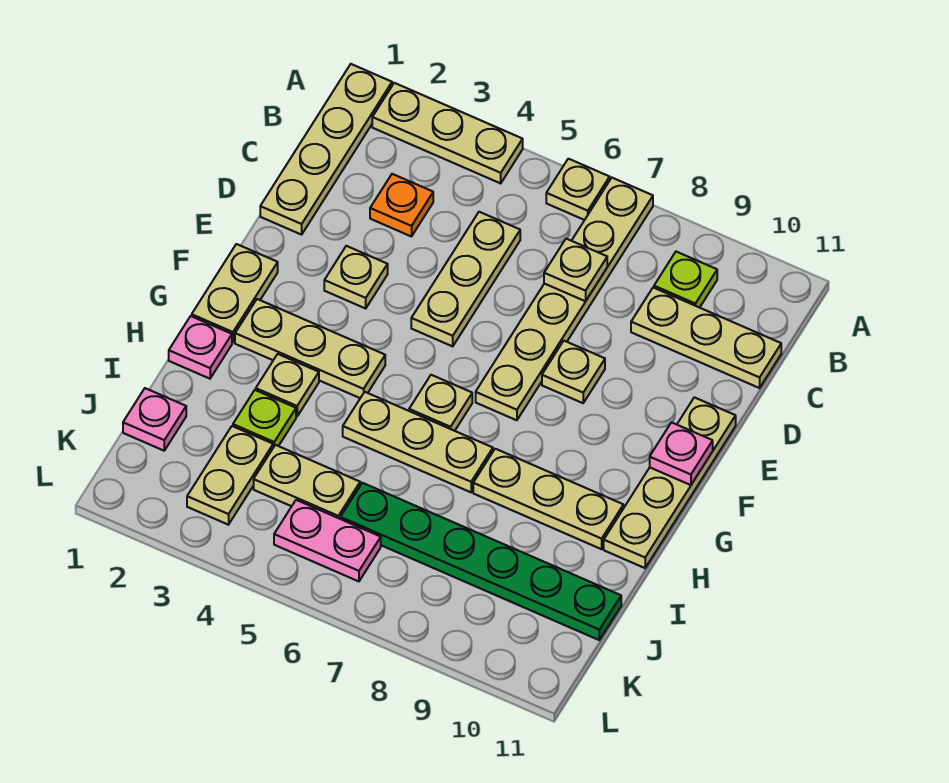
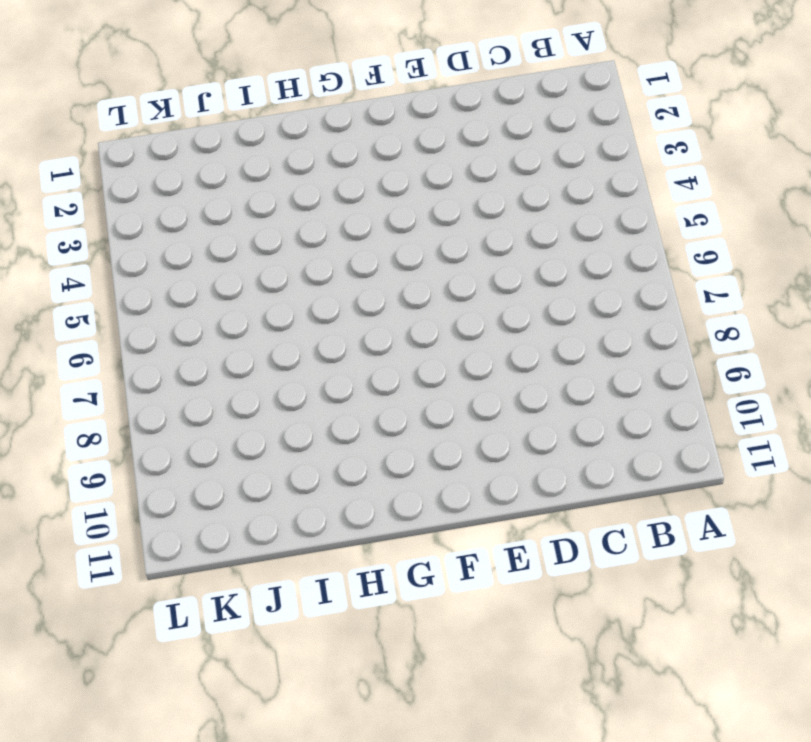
none -> tan 1x4 plate [260,64,392,235]
none -> tan 1x3 plate [372,83,523,183]
none -> tan 1x1 plate [546,159,610,220]

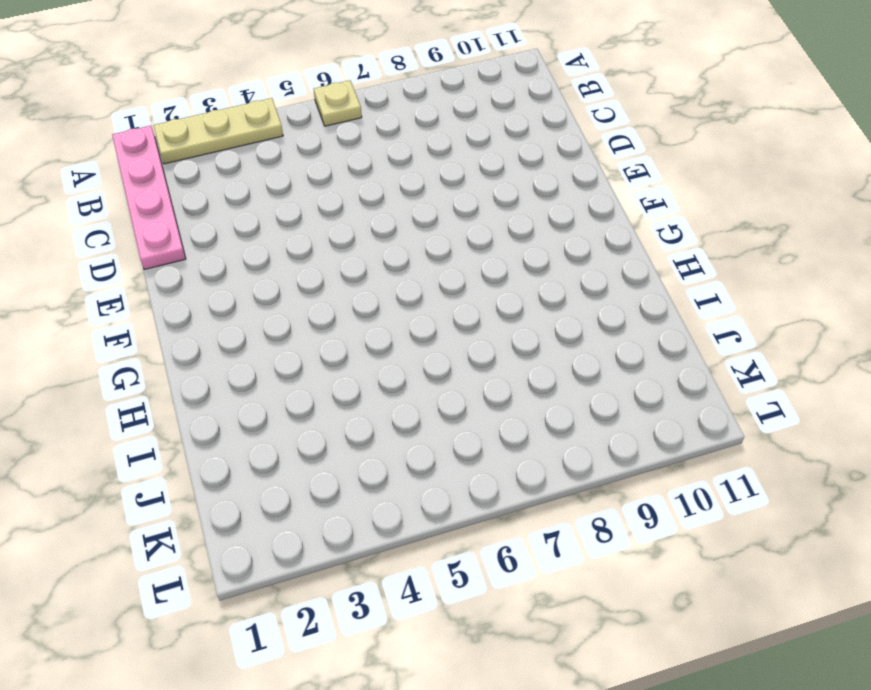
pink 1x4 plate [112,126,186,270] -> tan 1x4 plate [260,64,392,235]
none -> tan 1x6 plate [476,178,653,420]
none -> lime 1x1 plate [654,252,717,308]
none -> orange 1x1 plate [370,174,433,237]

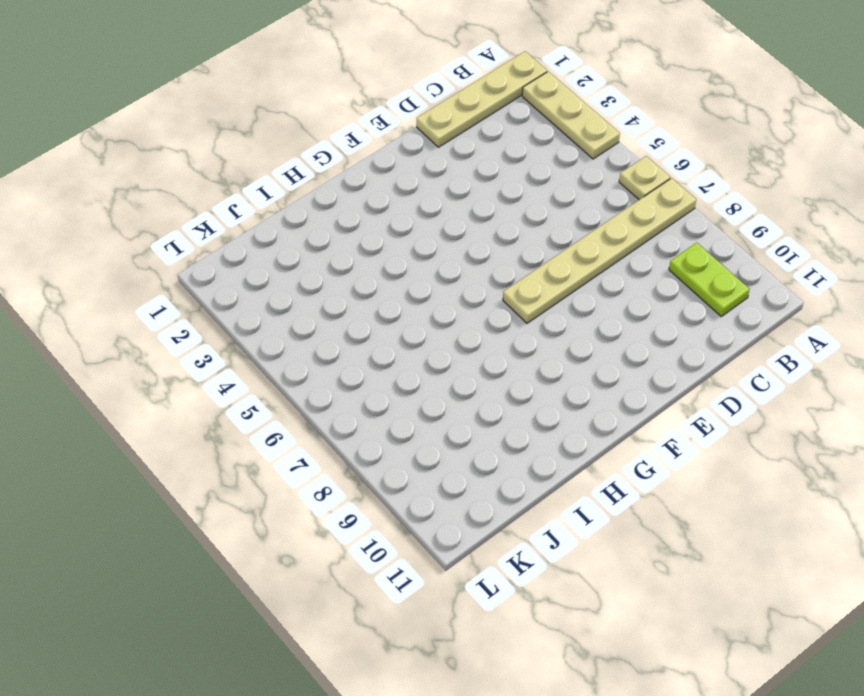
lime 1x2 plate [669,243,750,316] -> lime 1x1 plate [654,252,717,308]
none -> orange 1x1 plate [370,174,433,237]
none -> tan 1x3 plate [411,212,520,346]
none -> tan 1x3 plate [631,288,781,388]

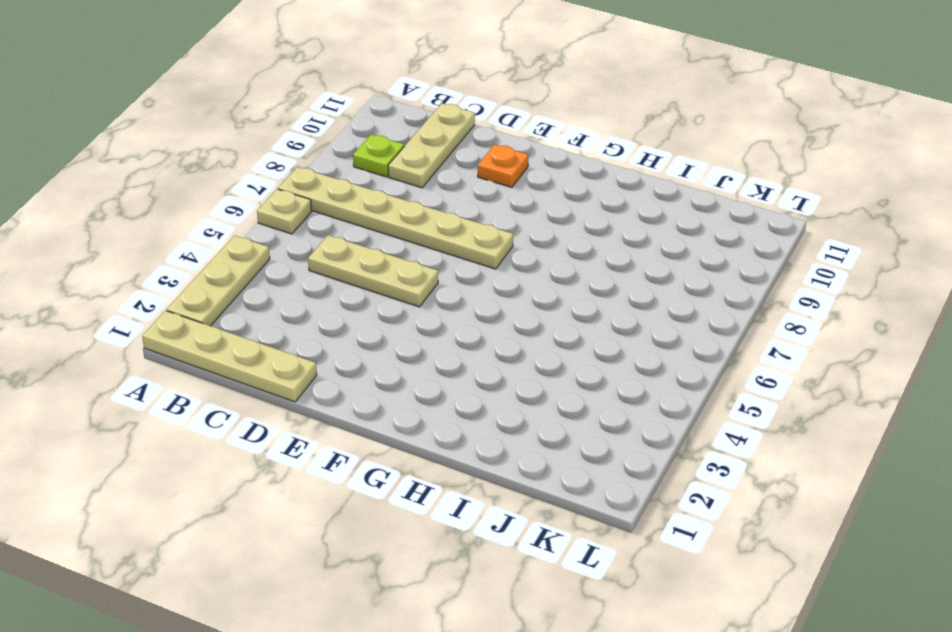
orange 1x1 plate [478,144,528,187] -> orange 1x1 plate moved to [370,174,433,237]
none -> tan 1x1 plate [324,246,388,308]
none -> tan 1x1 plate [542,341,605,403]
none -> tan 1x4 plate [604,397,736,568]

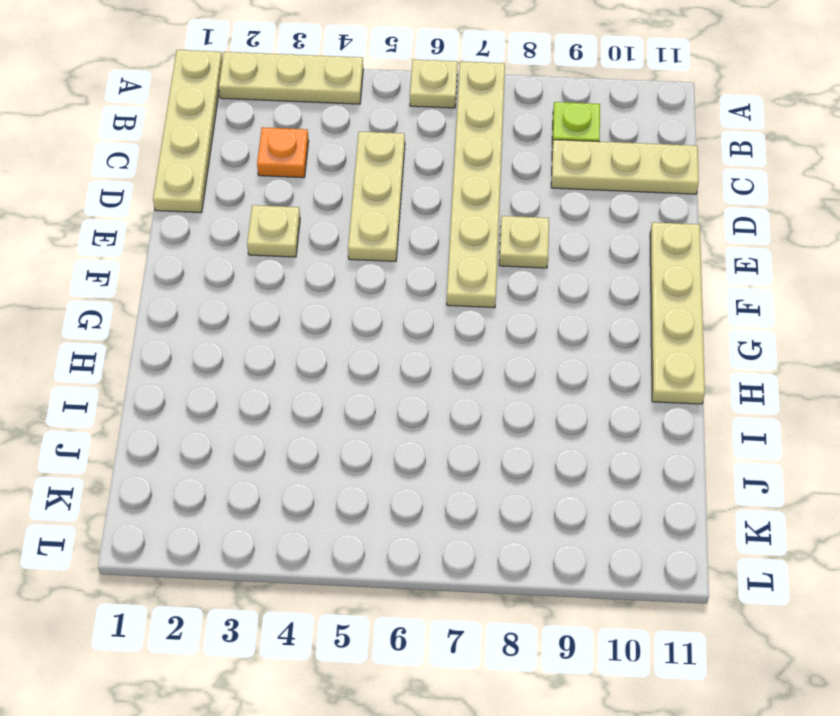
none -> tan 1x2 plate [192,244,278,343]
none -> tan 1x3 plate [235,299,385,398]
none -> tan 1x1 plate [409,375,472,431]

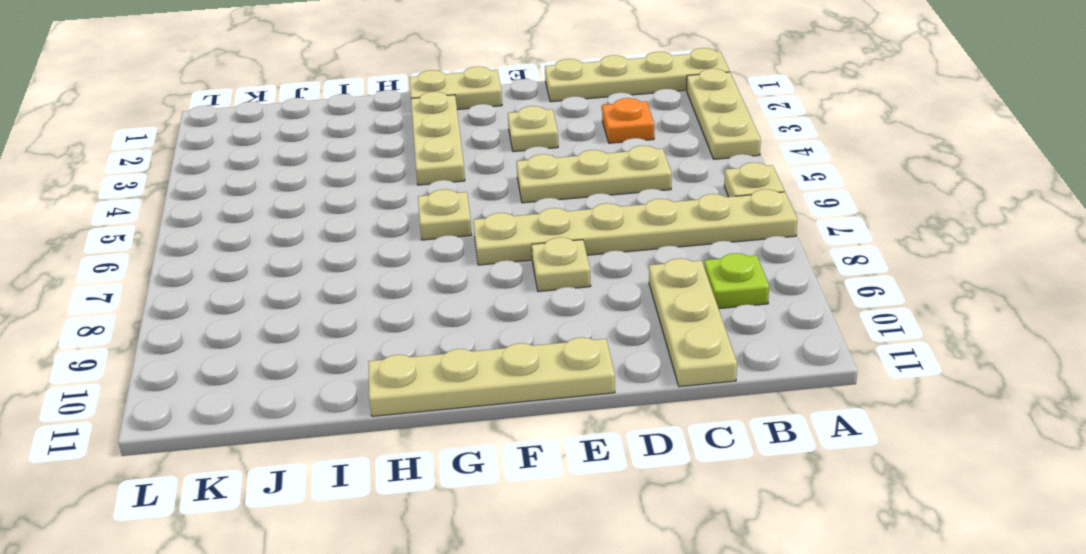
none -> pink 1x1 plate [169,316,232,379]
none -> tan 1x1 plate [256,354,319,417]
none -> tan 1x3 plate [343,392,493,492]

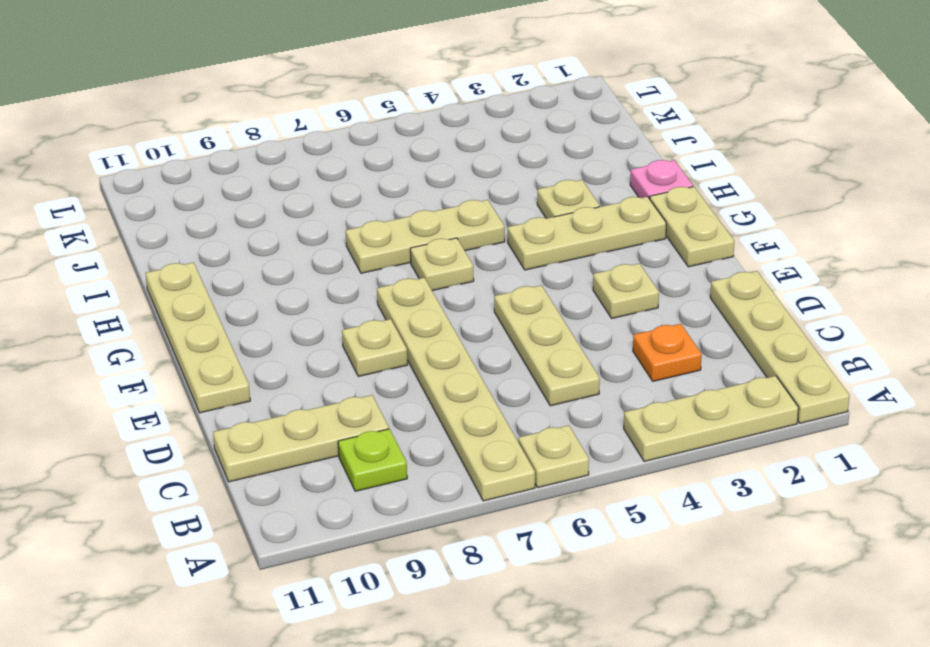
none -> tan 1x3 plate [473,449,623,549]
none -> lime 1x1 plate [233,390,296,447]
none -> pink 1x1 plate [123,388,186,451]

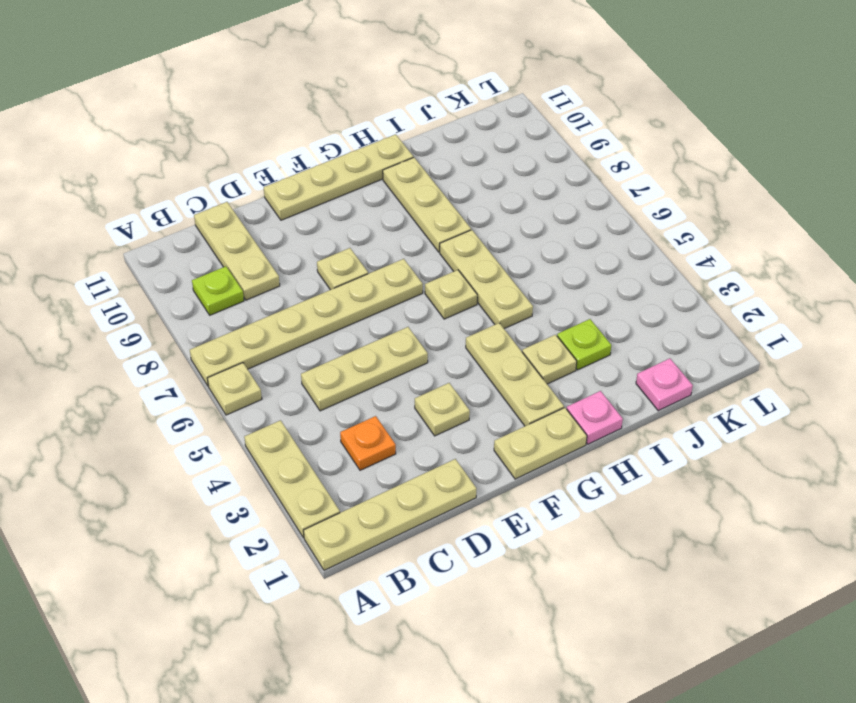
none -> tan 1x2 plate [187,426,273,525]
none -> tan 1x2 plate [254,445,360,519]
none -> green 1x6 plate [341,483,621,640]

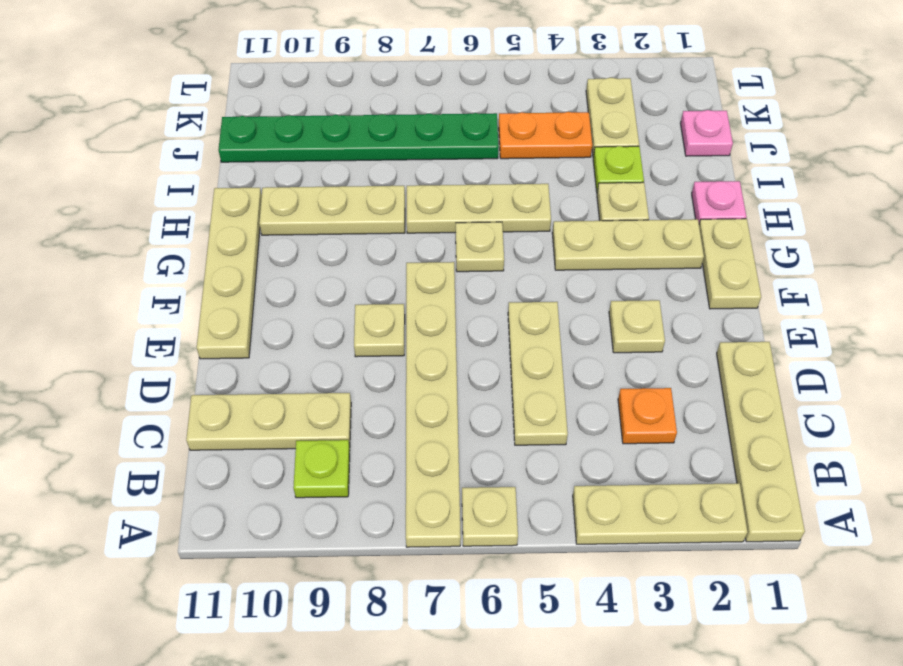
orange 1x2 plate [499,112,592,159] -> tan 1x2 plate [254,445,360,519]
none -> pink 1x2 plate [274,500,381,581]
none -> tan 1x1 plate [544,239,607,301]
none -> pink 1x1 plate [650,422,713,485]

